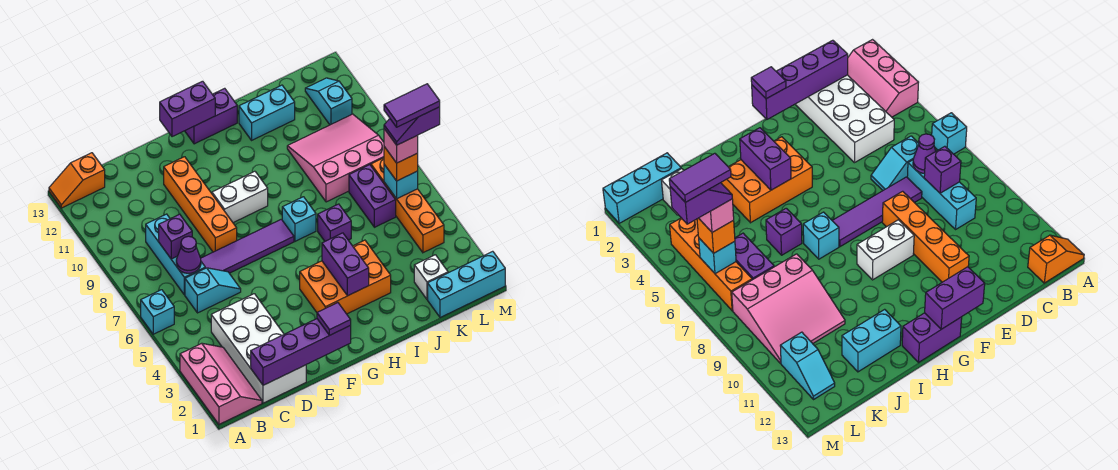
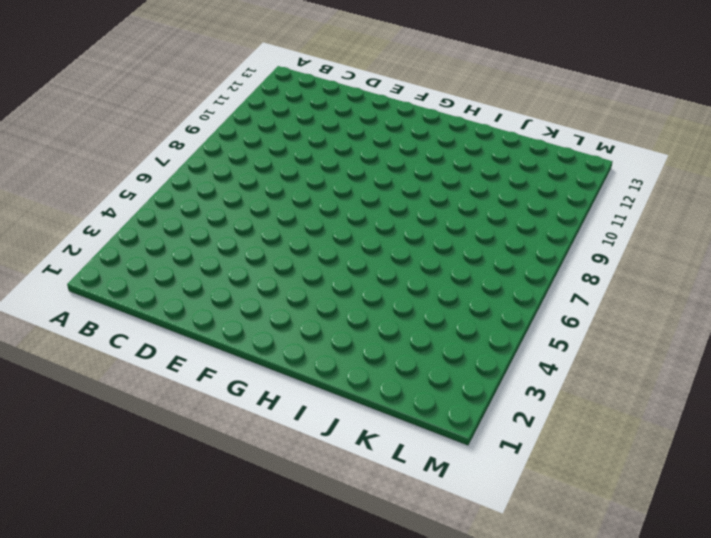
none -> pink 2x3 slope [180,343,262,424]
none -> cyan 1x1 brick [141,290,174,334]
none -> orange 1x2 slope [49,153,105,208]
none -> white 2x4 brick [211,294,306,403]

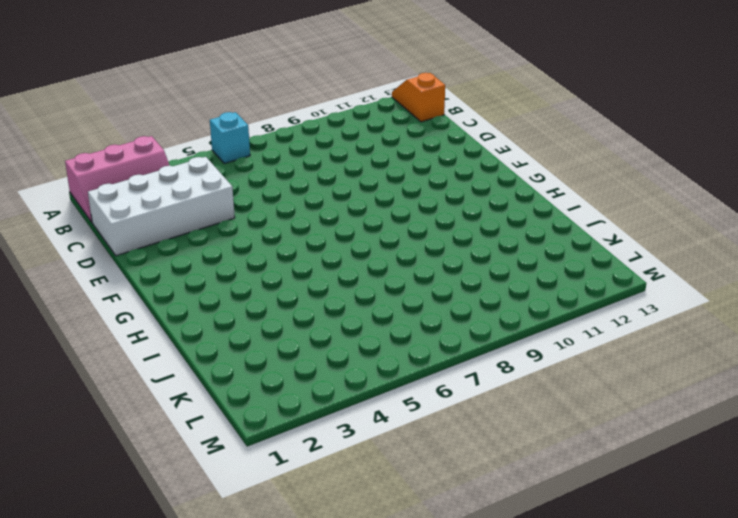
none -> cyan 1x2 slope [185,268,241,313]
none -> cyan 1x3 brick [146,214,205,295]
none -> purple 1x4 tile [201,219,294,273]
none -> orange 1x4 brick [164,157,237,252]

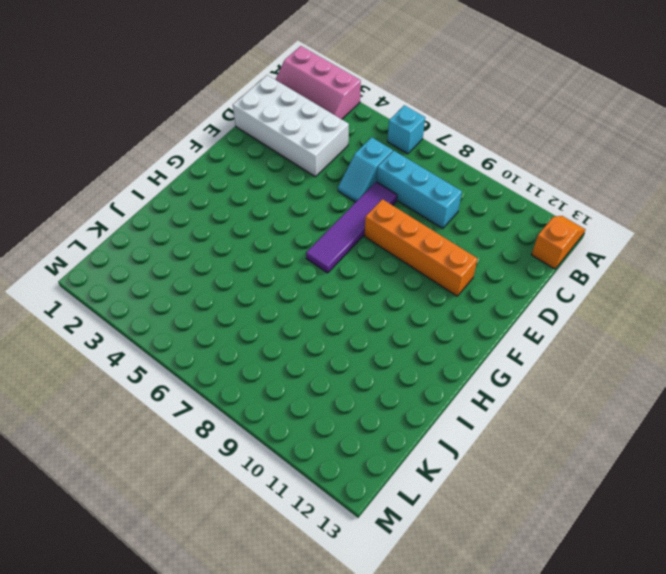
none -> white 1x2 brick [212,171,268,223]
none -> orange 2x3 brick [300,240,391,314]
none -> purple 1x2 brick [185,88,237,144]
none -> cyan 1x1 brick [282,197,316,241]

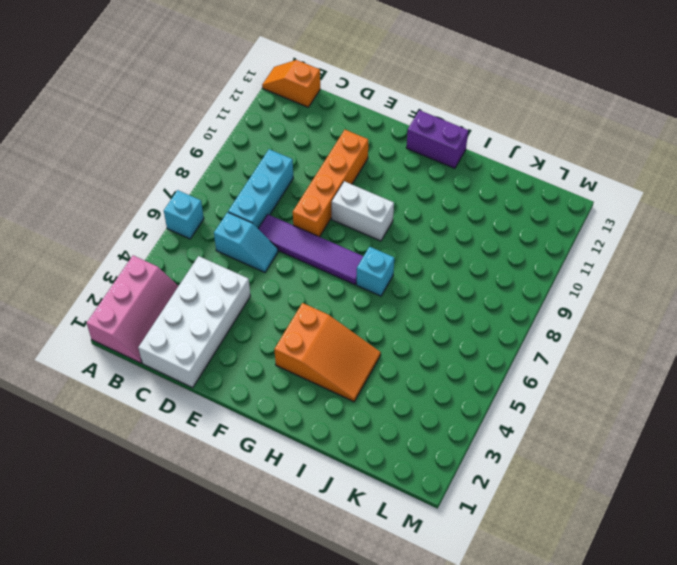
orange 2x3 slope [274,303,381,402] -> orange 2x3 brick [300,240,391,314]
none -> purple 1x1 brick [318,204,351,241]
none -> cyan 1x2 brick [239,85,295,140]
none -> pink 3x3 slope [287,114,384,202]
none -> cyan 1x3 brick [428,251,505,318]

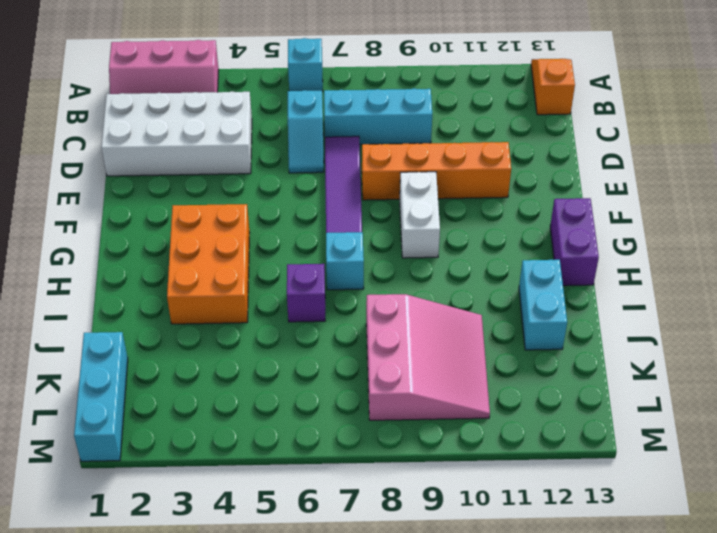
none -> white 1x1 brick [414,255,448,299]
none -> purple 1x2 brick [349,165,396,227]
none -> orange 1x4 brick [371,158,444,253]
none -> cyan 1x2 slope [305,78,352,125]

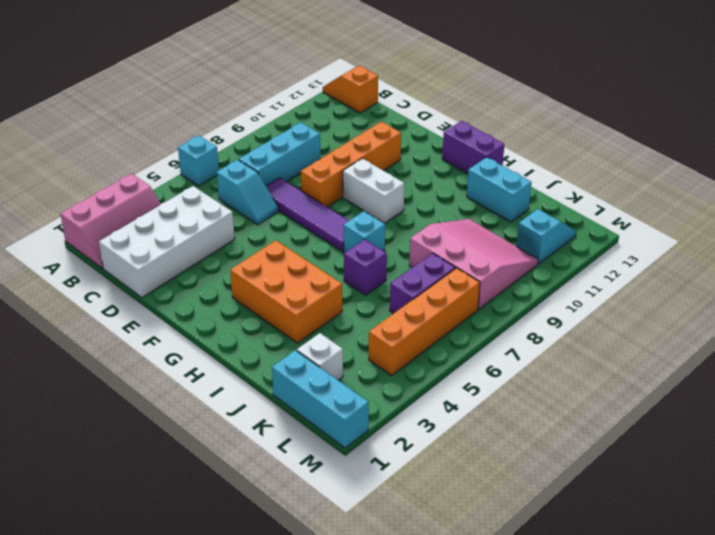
none -> purple 1x4 brick [251,319,351,385]
none -> purple 1x1 cone [176,236,201,273]
none -> purple 1x1 brick [159,214,192,259]
none -> purple 1x2 brick [160,81,215,137]

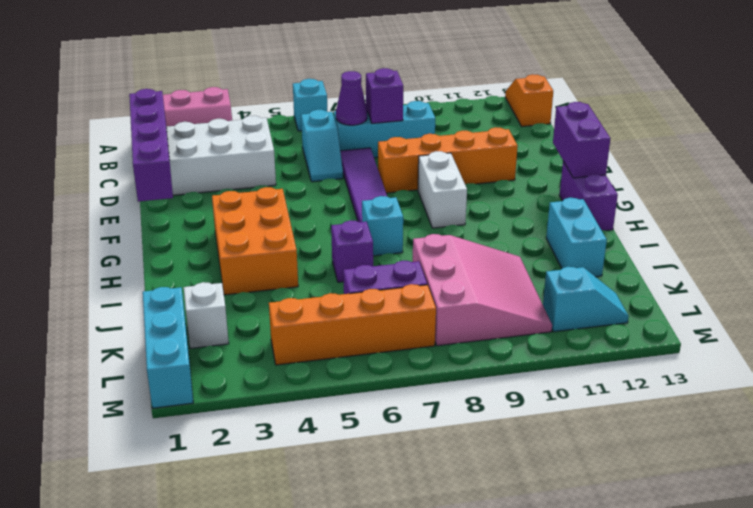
none -> purple 1x2 brick [322,233,369,296]
none -> cyan 1x1 brick [384,165,418,199]
none -> purple 1x1 tile [317,303,351,335]
none -> orange 1x1 brick [384,147,418,181]

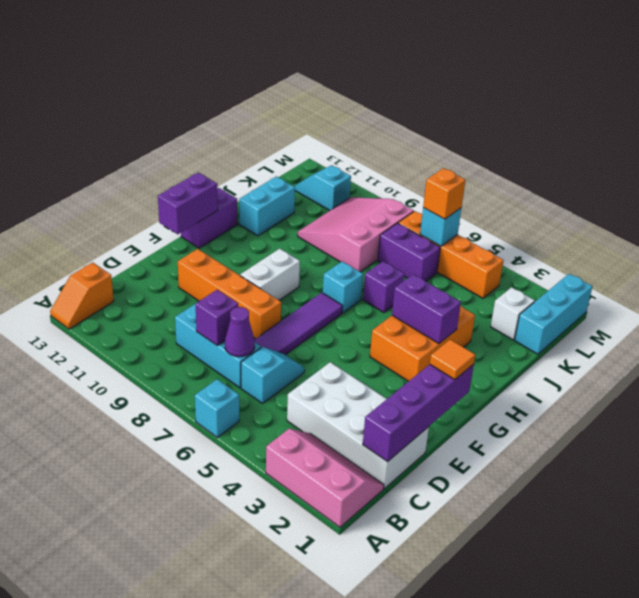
orange 1x1 tile [430,339,475,380] -> purple 1x1 tile [317,303,351,335]
none -> pink 1x1 brick [384,129,418,163]
none -> purple 1x2 slope [384,107,440,145]
none -> purple 1x2 tile [384,84,440,127]

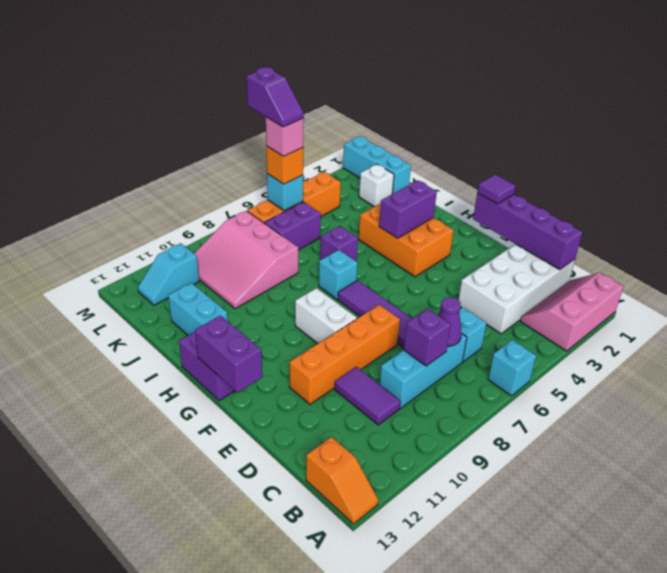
purple 1x2 tile [334,367,401,425] -> purple 1x2 tile moved to [384,84,440,127]

